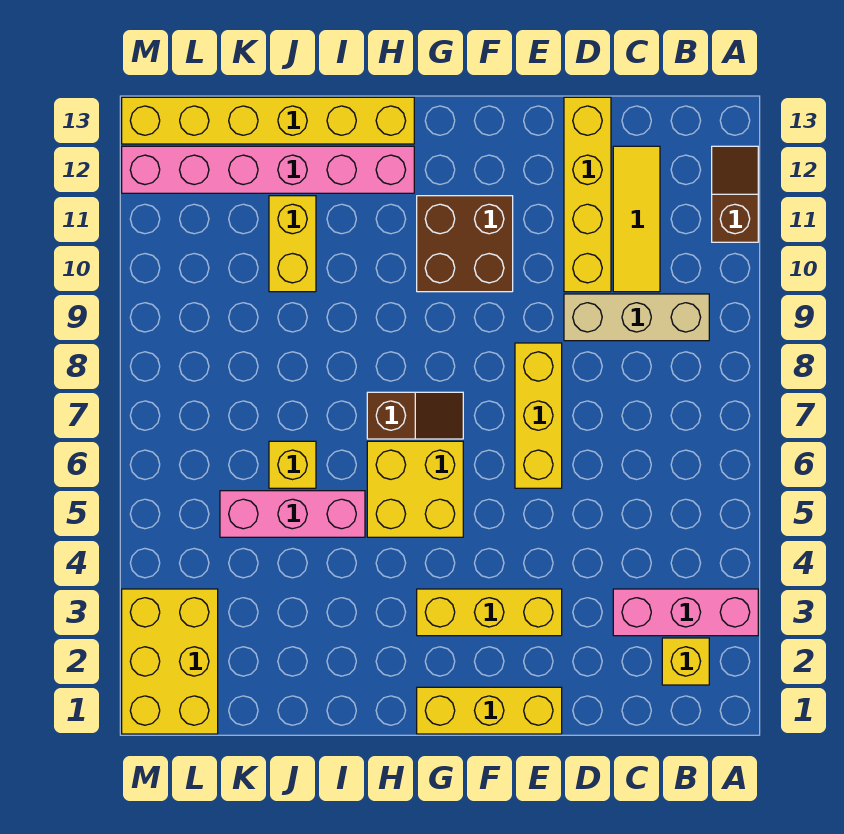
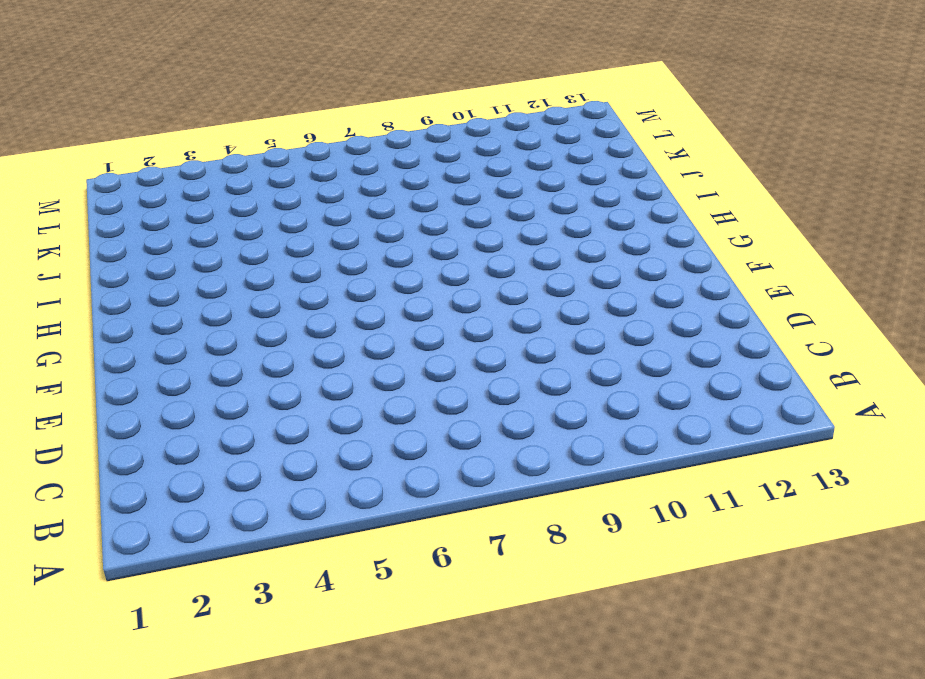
none -> pink 1x3 brick [613,589,758,636]
none -> brown 1x2 slope [712,146,758,242]
none -> yellow 1x1 brick [662,638,709,685]

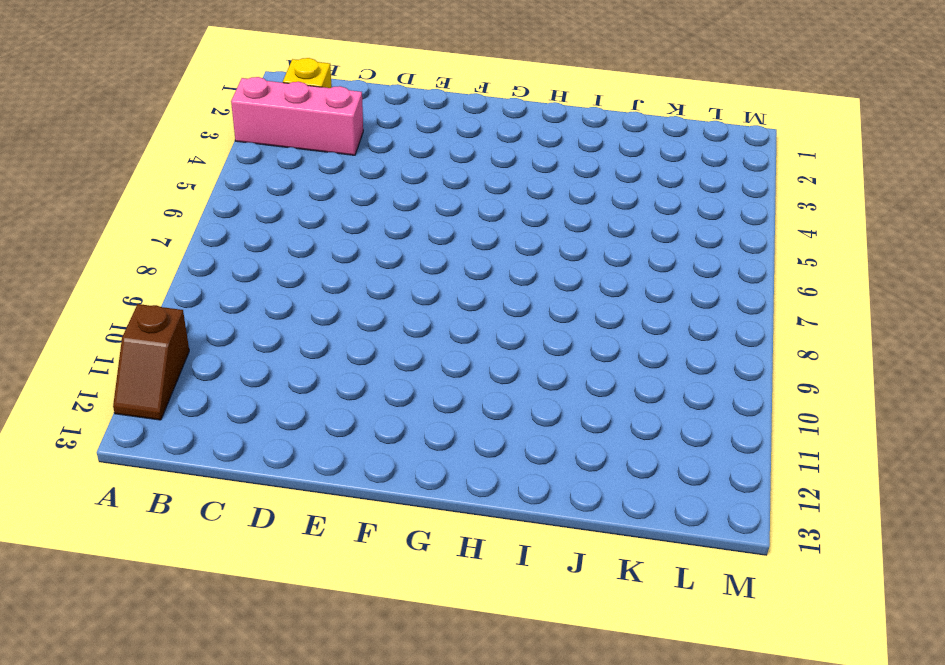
none -> tan 1x3 brick [564,294,709,341]
none -> yellow 1x3 tile [613,146,660,292]
none -> yellow 1x4 brick [564,97,611,292]

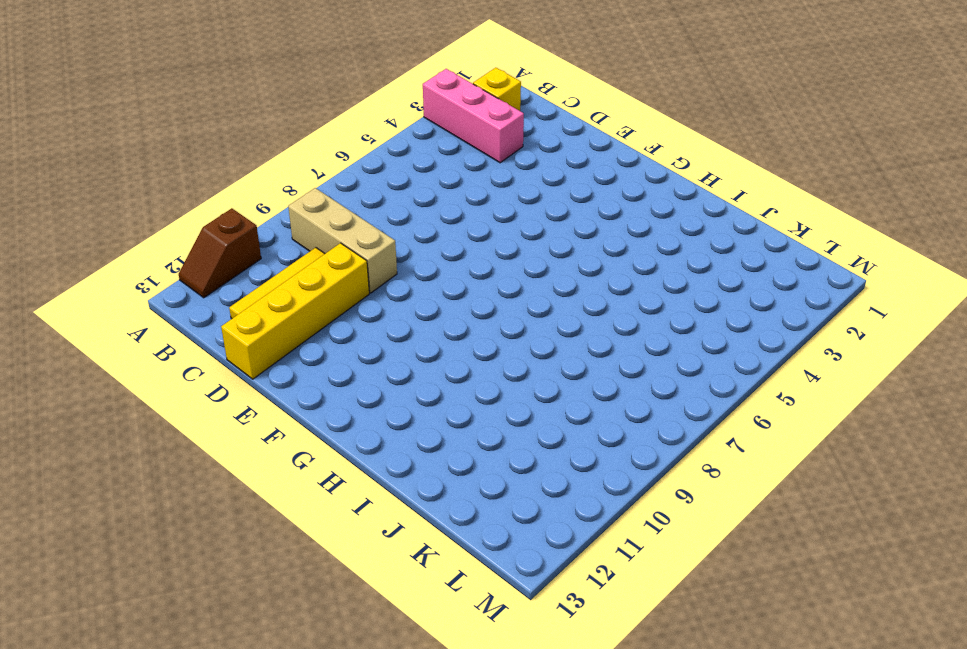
none -> yellow 1x3 brick [417,687,562,734]
none -> yellow 1x3 brick [417,589,562,636]
none -> yellow 1x3 brick [515,343,562,488]

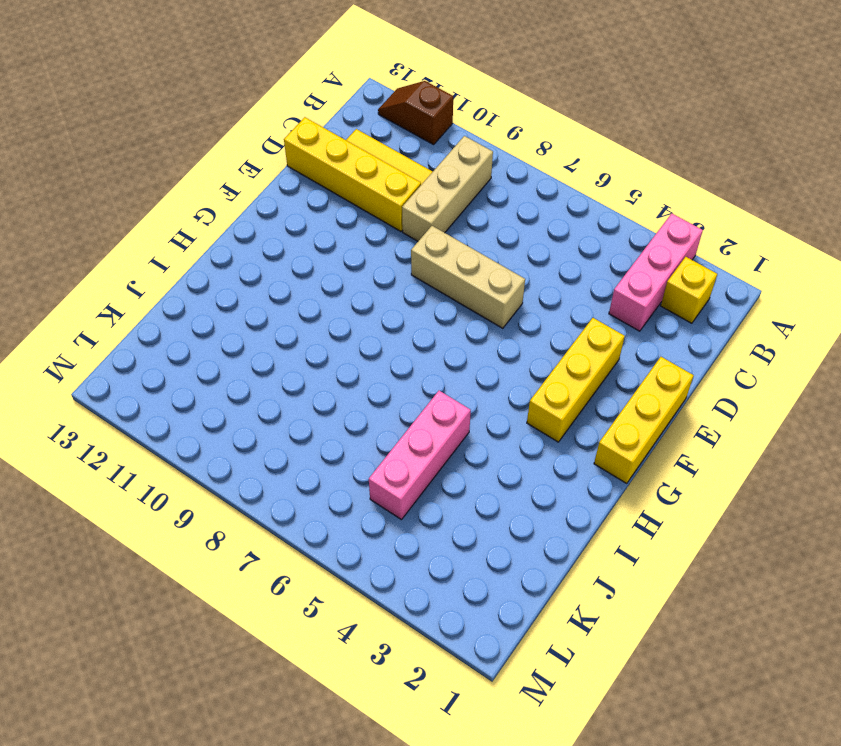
tan 1x3 brick [411,226,525,328] -> yellow 1x3 brick [515,343,562,488]
none -> brown 2x2 brick [417,196,513,292]
none -> yellow 2x2 brick [367,441,463,537]
none -> brown 1x2 slope [367,392,463,439]

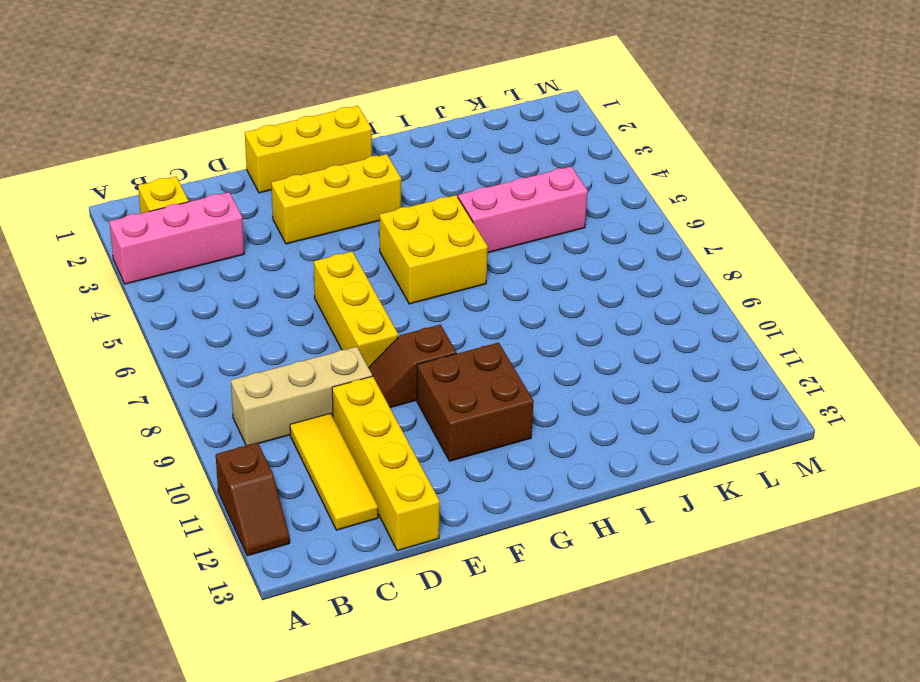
brown 1x2 slope [369,325,457,408] -> brown 1x2 slope moved to [367,392,463,439]
none -> pink 1x6 brick [122,146,414,193]
none -> yellow 1x6 brick [122,97,414,144]
none -> yellow 1x1 brick [269,441,316,488]

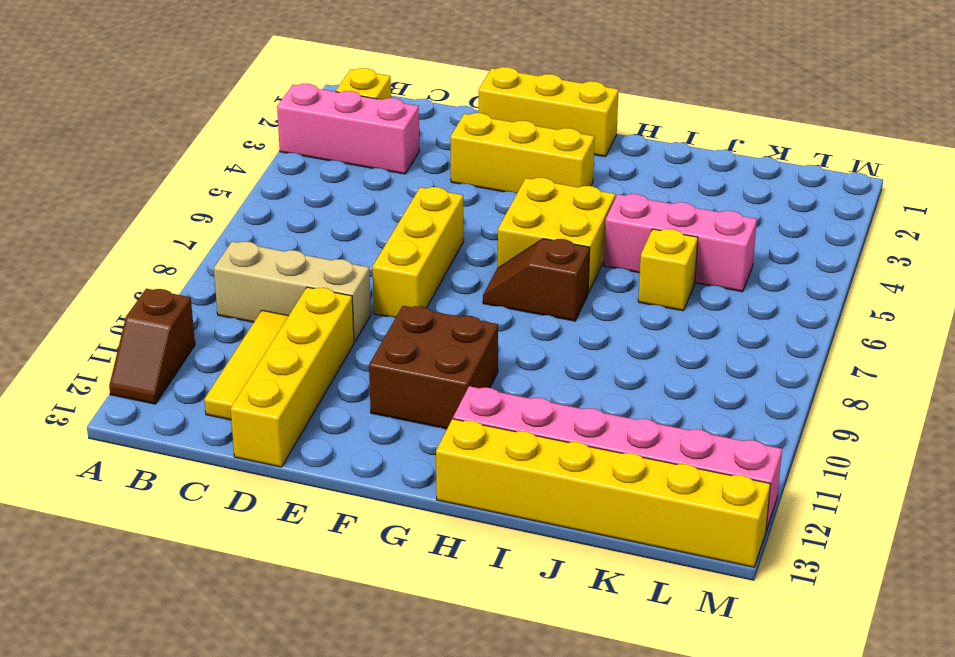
none -> yellow 1x2 brick [269,196,316,292]
none -> yellow 2x3 brick [122,589,218,734]

